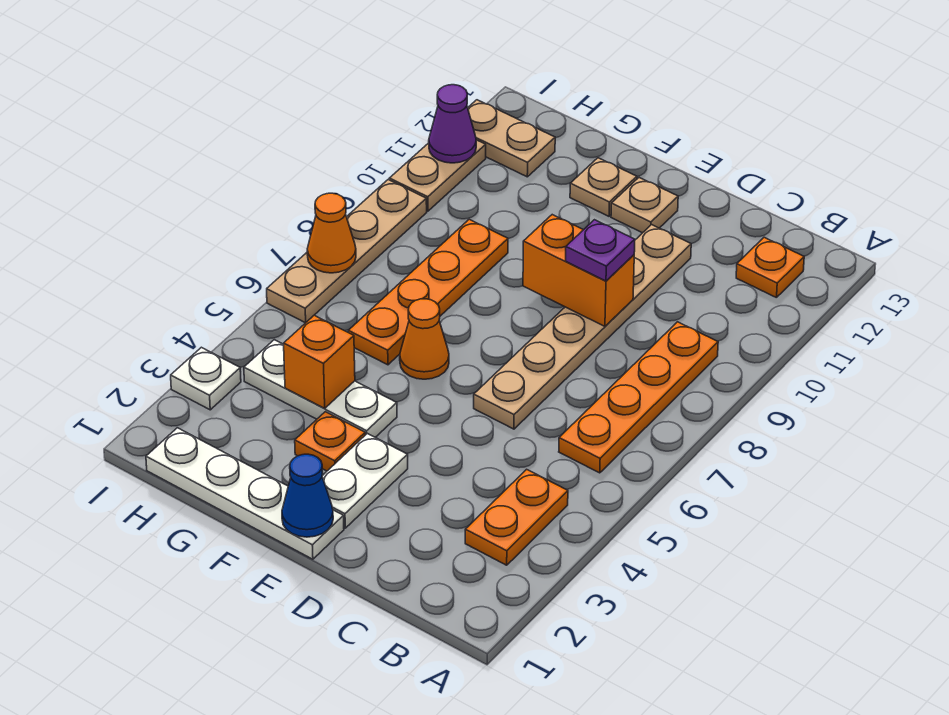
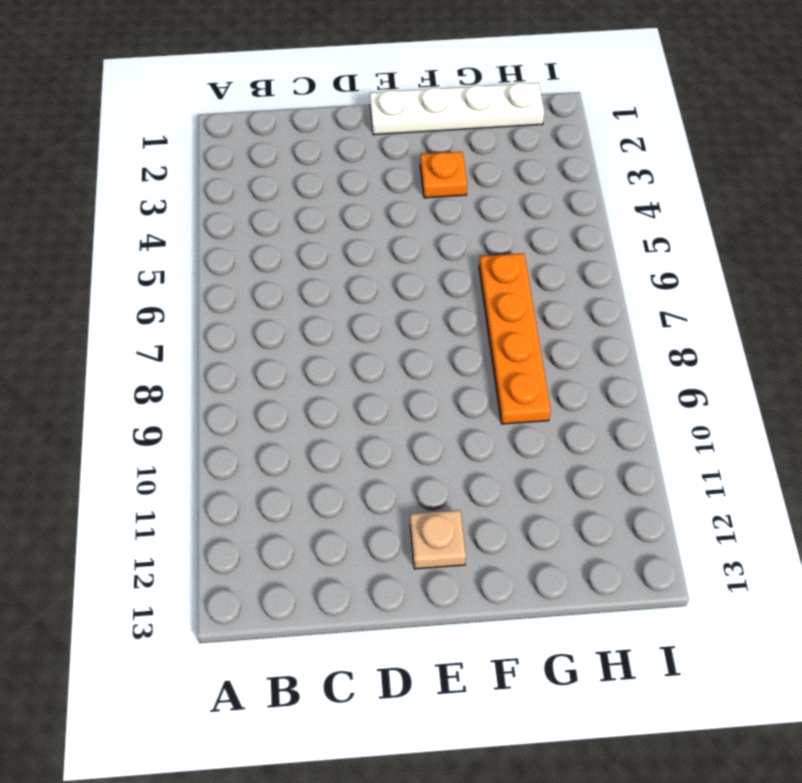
none -> orange 1x2 plate [465,469,568,565]
none -> orange 1x4 plate [559,322,718,473]
none -> orange 1x1 plate [736,237,804,298]

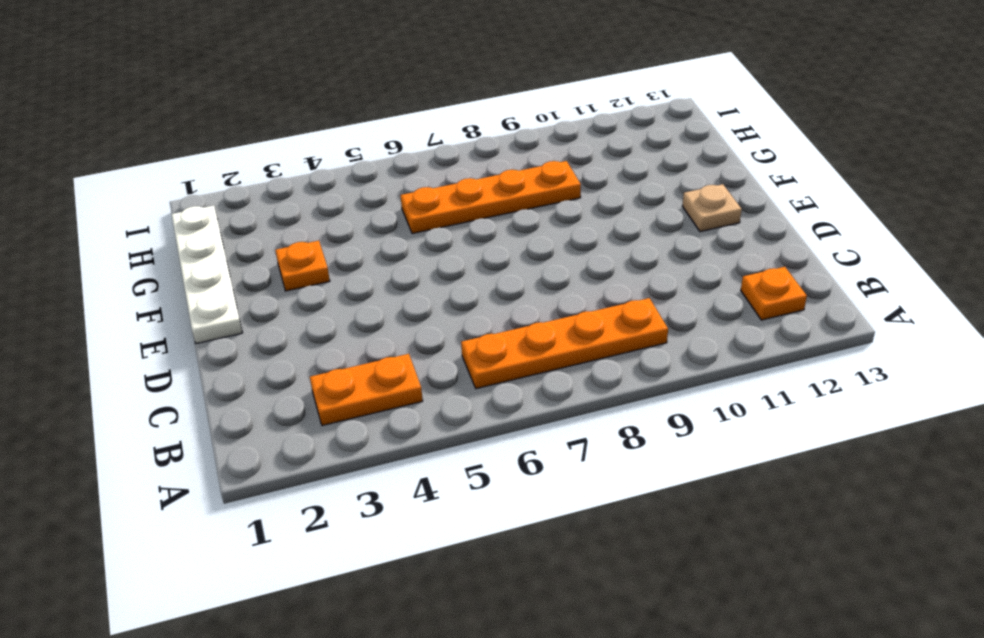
none -> tan 1x6 plate [474,225,691,429]
none -> white 1x2 plate [322,433,408,528]
none -> white 1x3 plate [244,340,397,437]

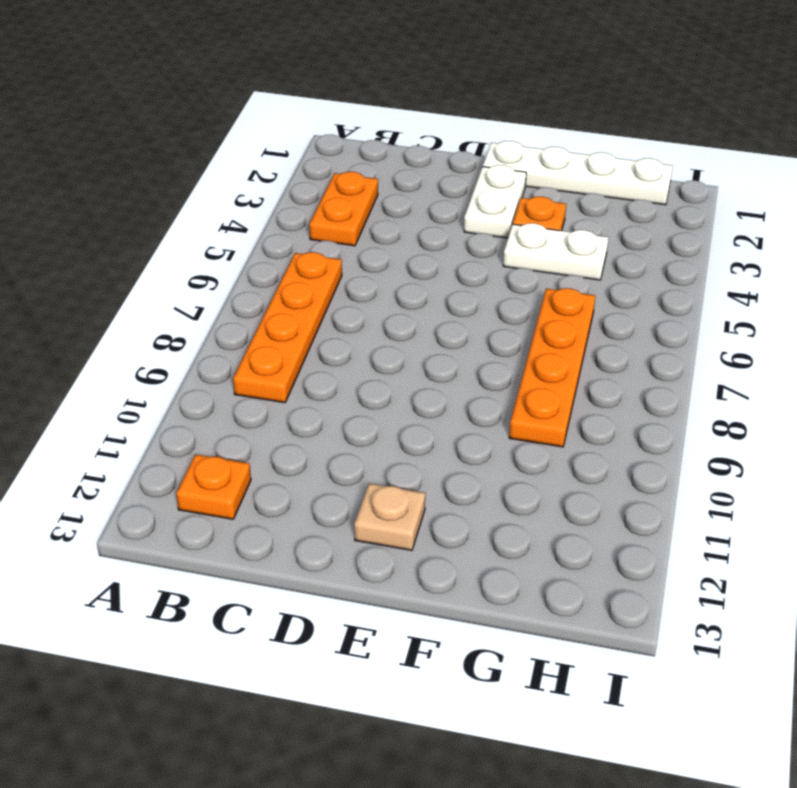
white 1x2 plate [503,223,608,280] -> white 1x3 plate [244,340,397,437]
none -> tan 1x6 plate [474,225,691,429]
none -> orange 1x1 cone [400,299,449,379]
none -> tan 1x1 plate [570,158,637,216]

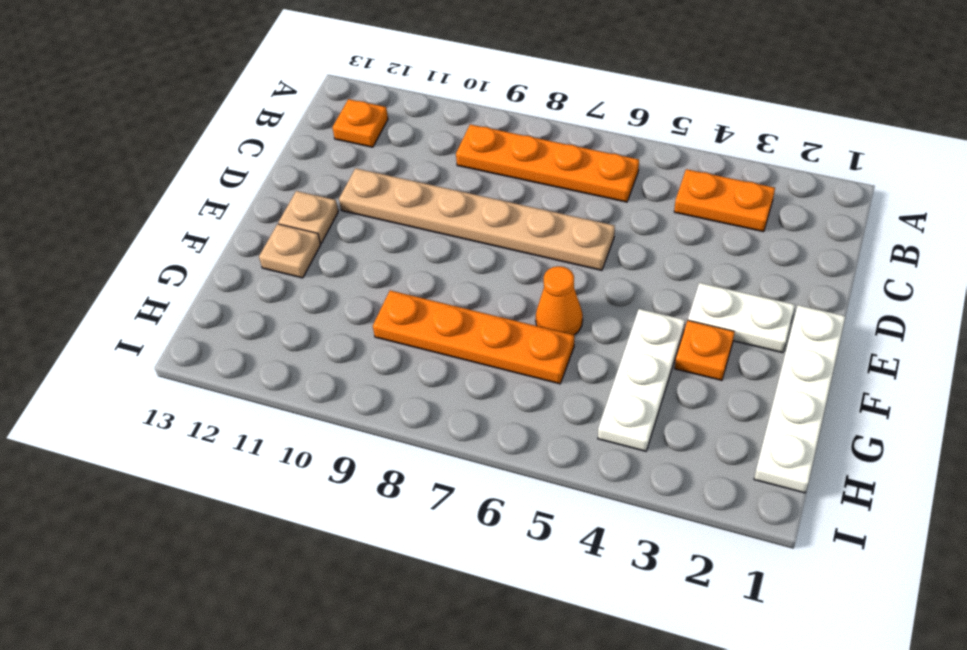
none -> tan 1x2 plate [468,100,555,177]
none -> white 1x1 plate [171,347,241,410]
none -> tan 1x4 plate [267,180,427,323]

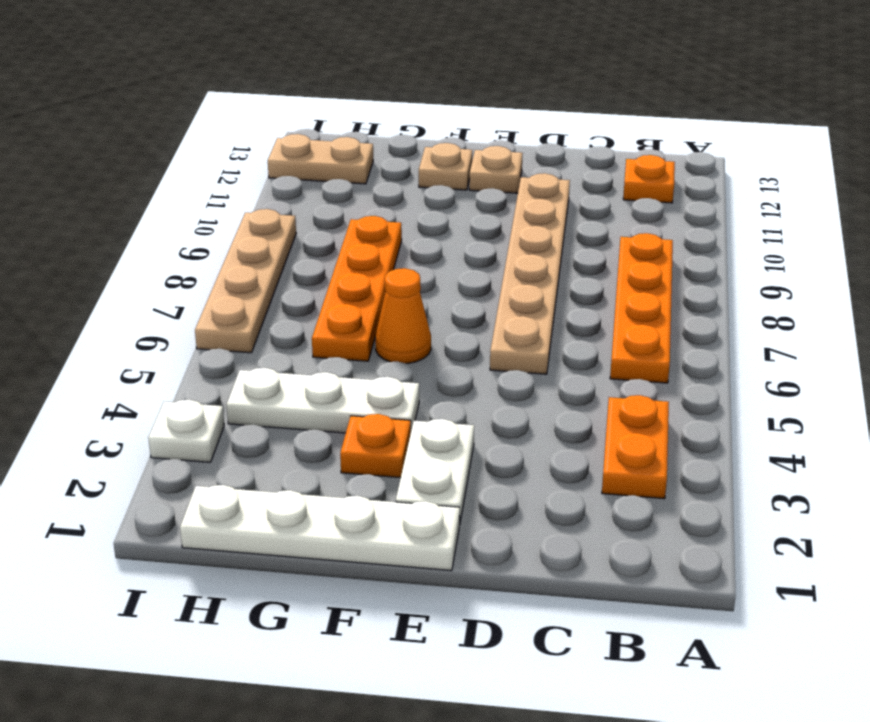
none -> tan 1x2 plate [389,140,486,211]
none -> orange 1x2 brick [523,215,634,326]
none -> blue 1x1 cone [282,454,333,537]

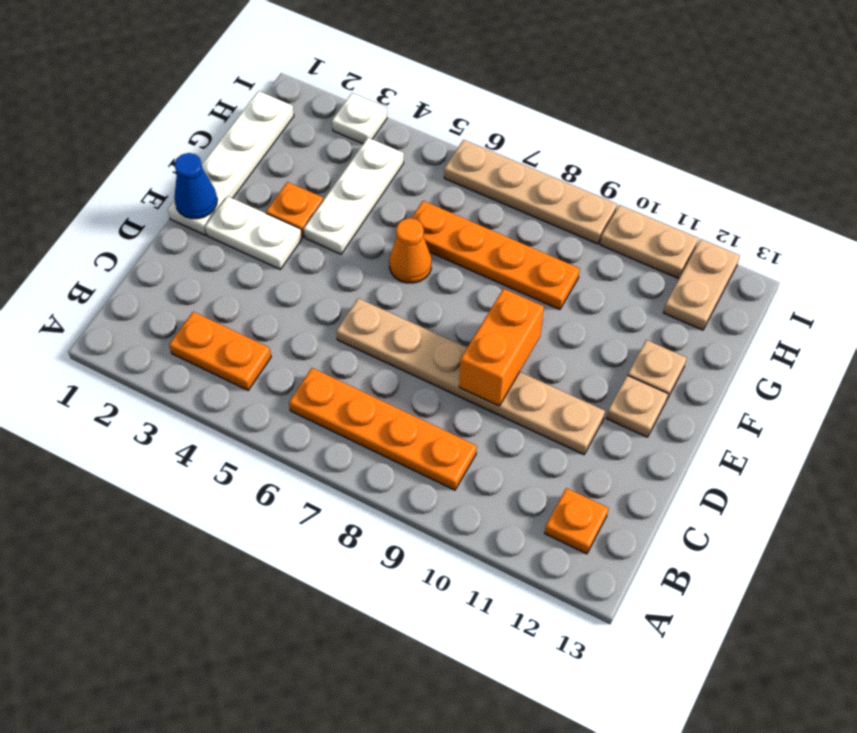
none -> orange 1x1 brick [284,315,355,409]
none -> orange 1x1 cone [307,193,356,273]
none -> purple 1x1 cone [429,85,476,163]

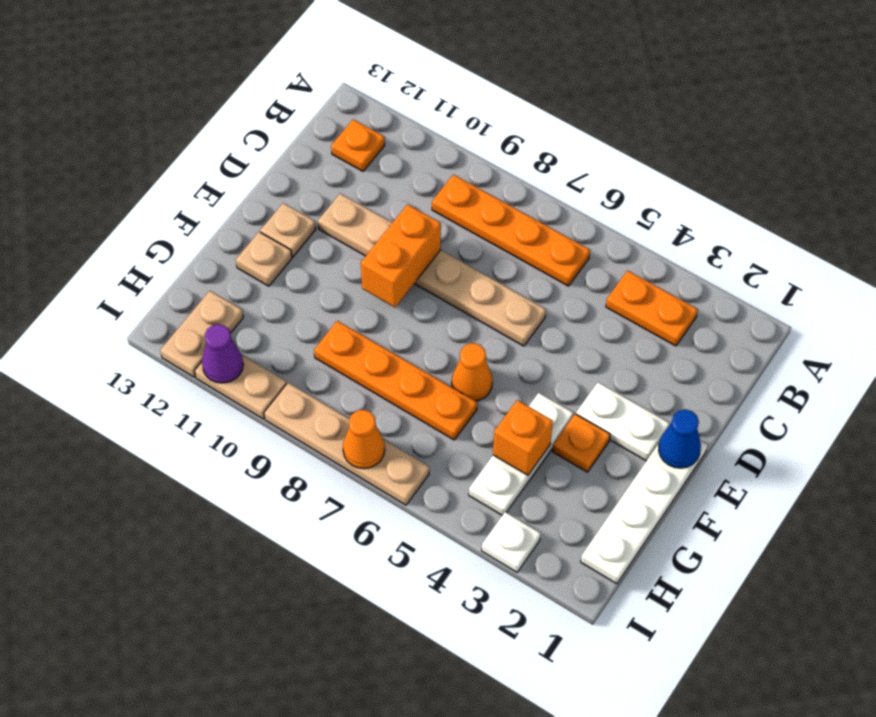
none -> purple 1x1 plate [566,220,635,281]

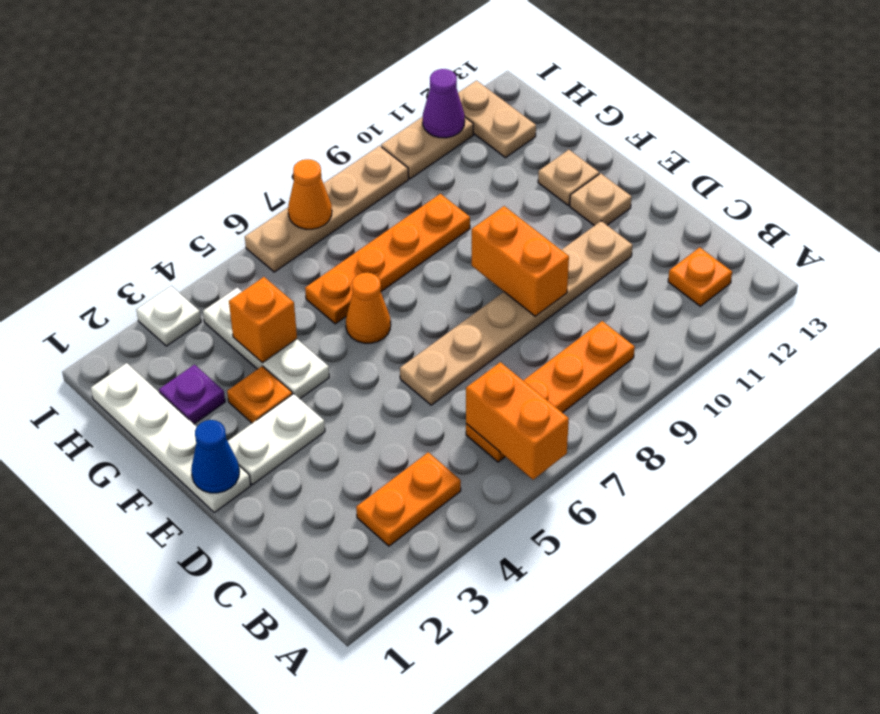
orange 1x2 brick [466,362,569,480] -> none
purple 1x1 plate [159,365,225,424] -> purple 1x1 plate moved to [566,220,635,281]

